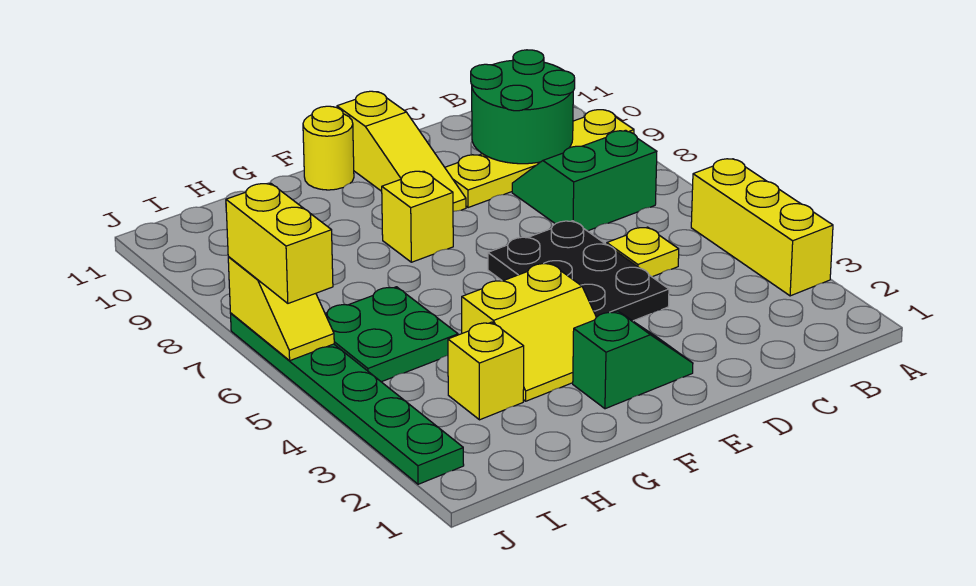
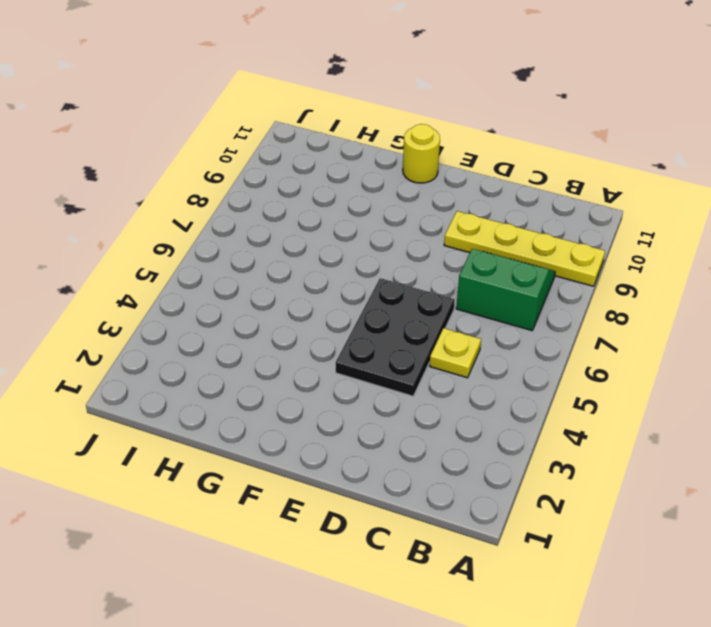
none -> yellow 1x3 brick [691,159,833,296]
none -> green 1x2 slope [573,311,693,409]
none -> yellow 1x3 slope [337,91,466,212]

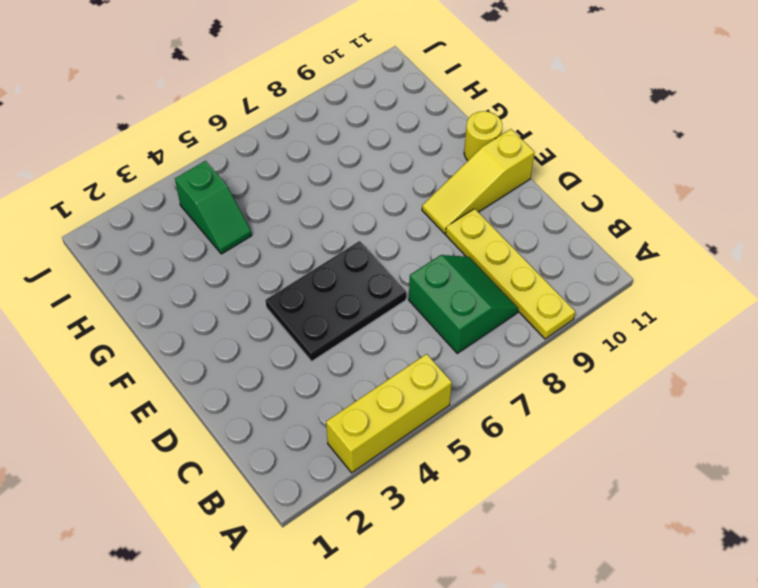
green 1x2 slope [175,161,252,254] -> green 1x2 slope moved to [573,311,693,409]
none -> yellow 1x1 plate [607,227,679,277]
none -> yellow 2x2 slope [462,263,596,401]
none -> yellow 1x1 brick [382,171,453,262]

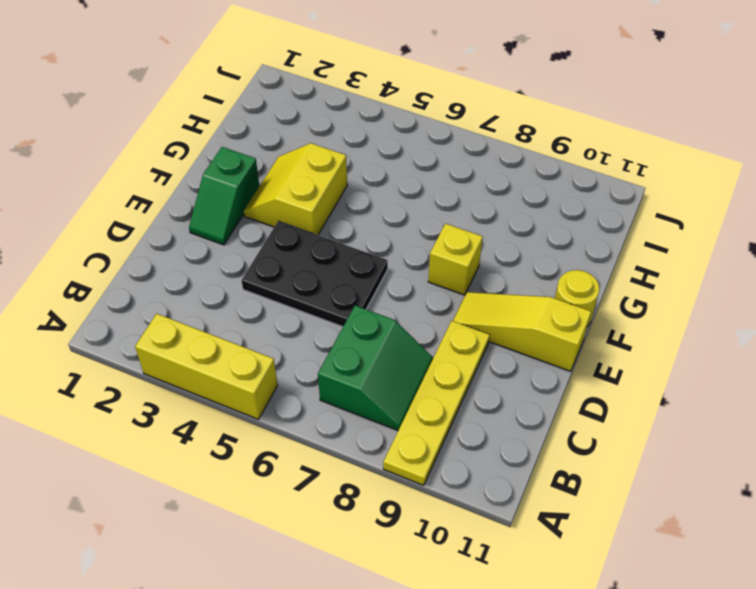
none -> yellow 1x1 plate [607,227,679,277]
none -> yellow 1x1 brick [448,322,524,420]
none -> green 2x2 plate [325,287,458,382]

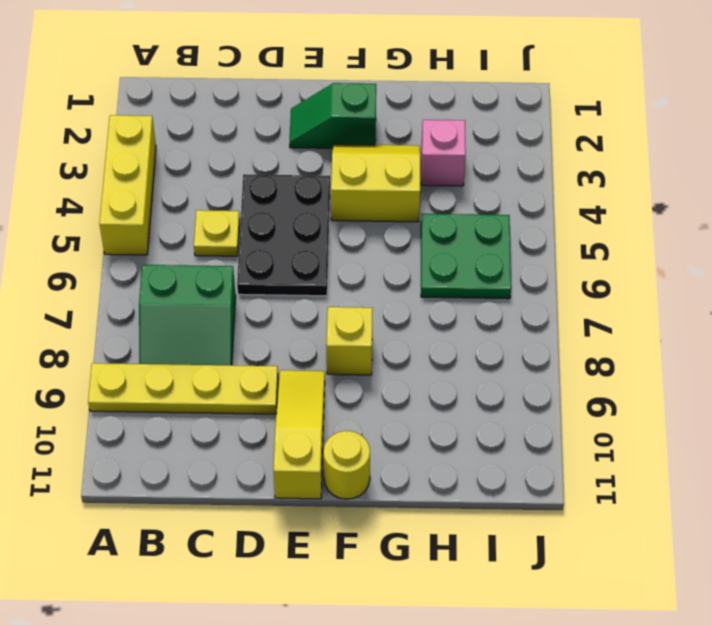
pink 1x1 brick [421,120,466,186] -> yellow 1x1 brick [448,322,524,420]
none -> green 1x6 plate [231,313,464,484]
none -> green 2x2 round brick [471,50,575,164]
none -> yellow 1x2 slope [228,257,334,360]

